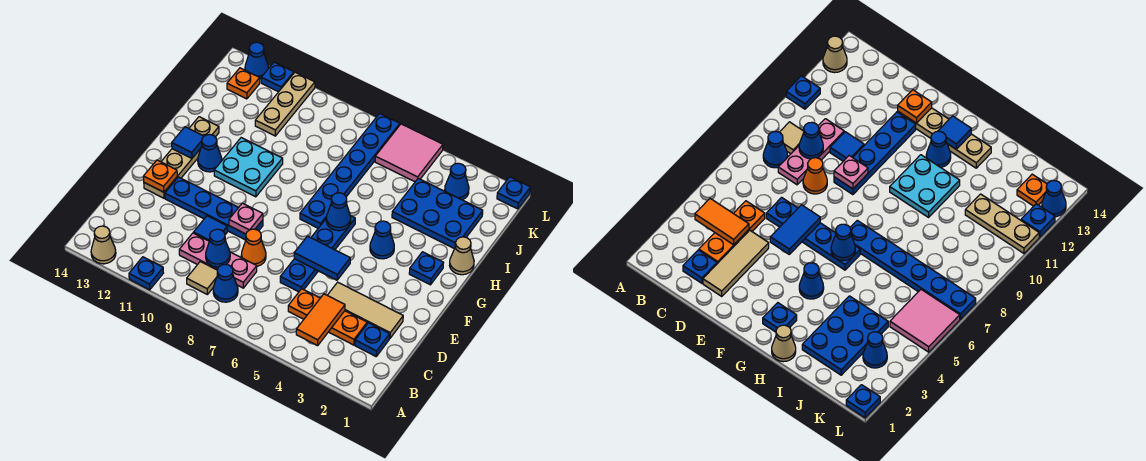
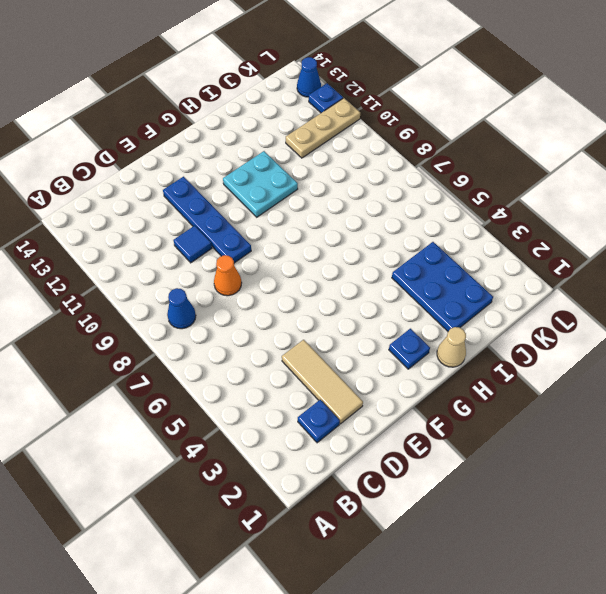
none -> blue 1x1 plate [129,257,163,290]
none -> tan 1x1 cone [91,226,116,264]
none -> tan 1x1 tile [187,262,218,294]
none -> orange 1x3 plate [288,289,367,345]

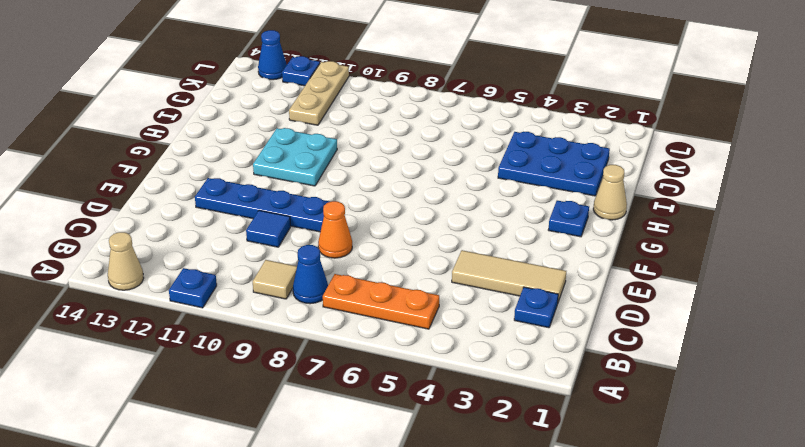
orange 1x3 plate [323,274,439,329] -> orange 1x3 plate moved to [288,289,367,345]
none -> pink 1x3 plate [179,233,257,288]
none -> blue 1x4 plate [280,216,355,292]
none -> tan 1x4 plate [144,117,219,198]
none -> blue 1x1 cone [370,221,394,259]

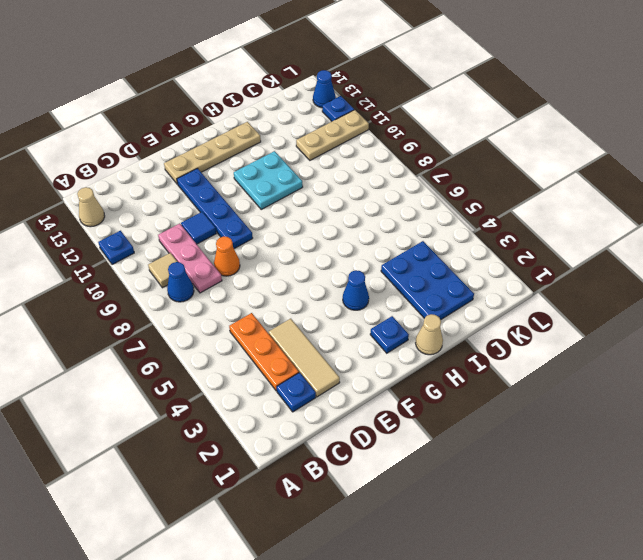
none -> blue 1x4 plate [280,216,355,292]
none -> blue 1x6 plate [300,114,400,228]
none -> blue 1x1 cone [198,135,222,172]
none -> blue 1x1 cone [445,163,469,200]

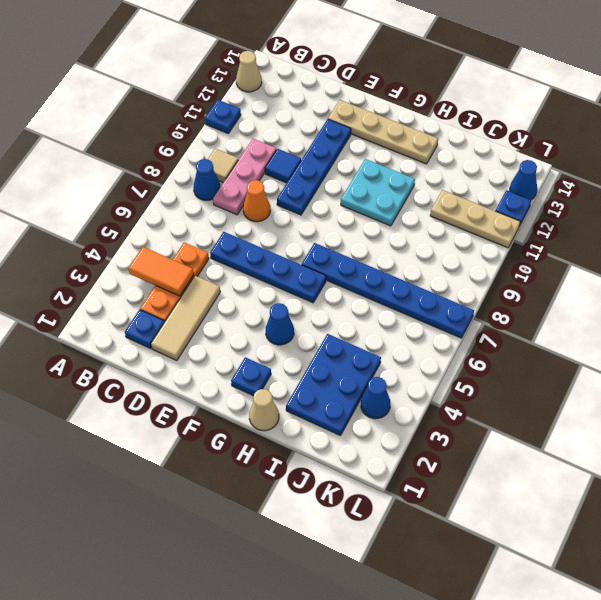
none -> blue 1x1 cone [198,135,222,172]
none -> pink 2x2 tile [375,124,443,182]
none -> orange 1x1 plate [227,68,260,99]
none -> blue 1x1 plate [497,177,531,209]

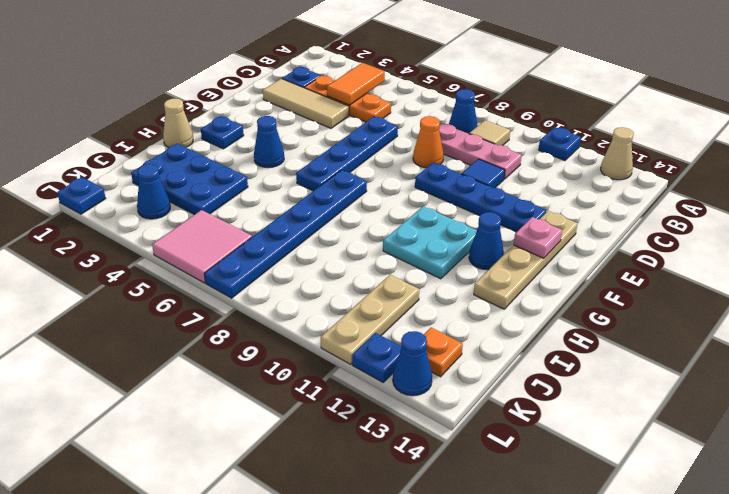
pink 1x1 plate [513,217,562,258] -> pink 1x1 plate moved to [229,203,263,234]
none -> blue 1x1 cone [206,229,230,267]
none -> blue 1x2 tile [294,236,350,280]
none -> orange 1x1 plate [143,160,177,192]
none -> blue 1x1 cone [326,193,351,231]

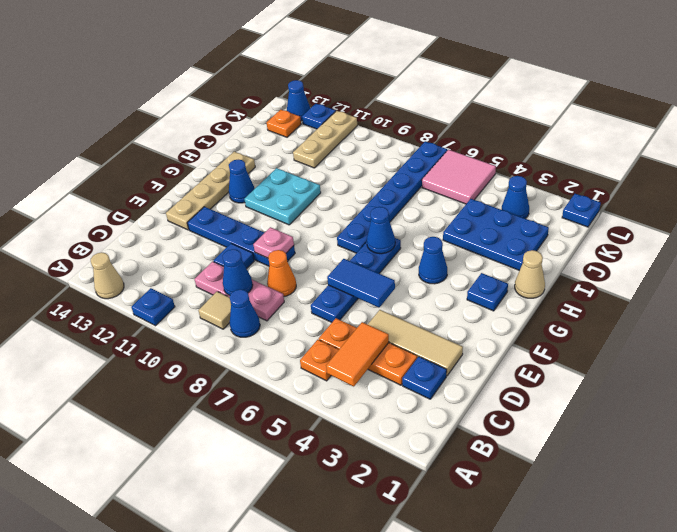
orange 1x1 plate [300,340,339,381] -> orange 1x1 plate moved to [143,160,177,192]
none -> blue 1x1 tile [172,127,204,158]

